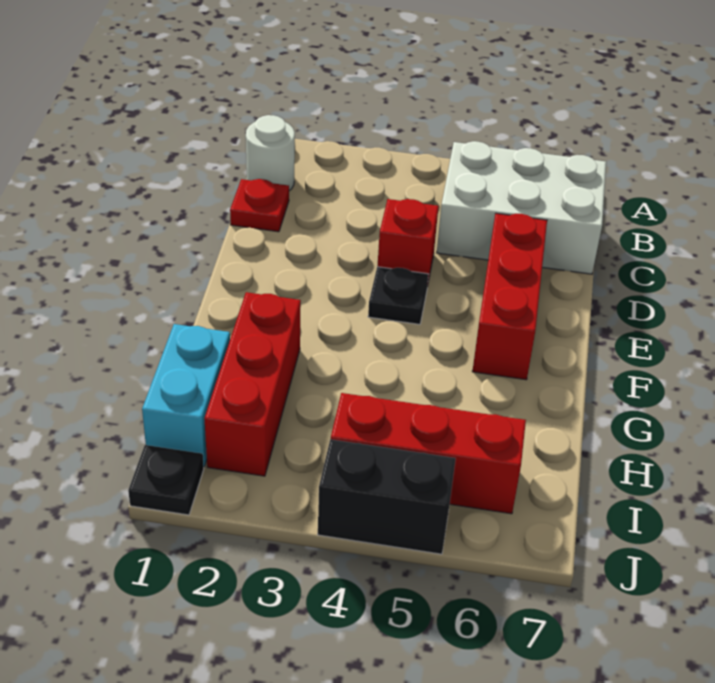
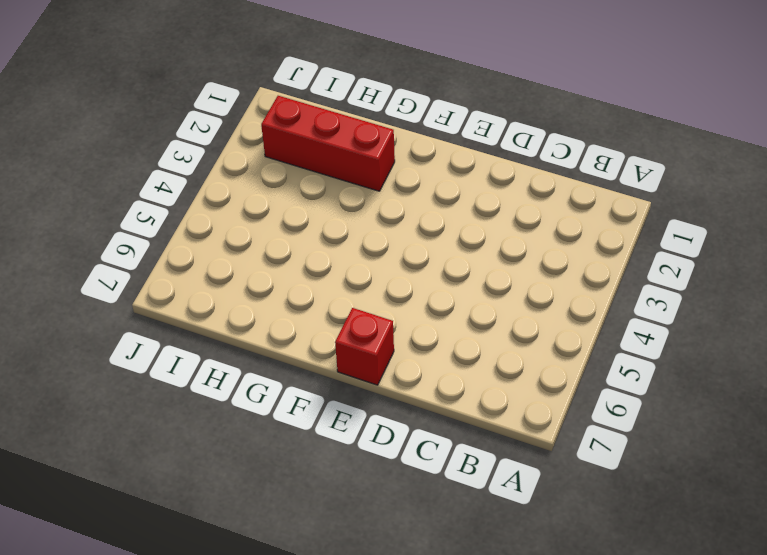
red 1x1 brick [335,308,394,385] -> red 1x1 brick moved to [377,199,439,286]
none -> white 1x1 round brick [246,115,295,191]
none -> white 2x3 brick [437,141,606,274]

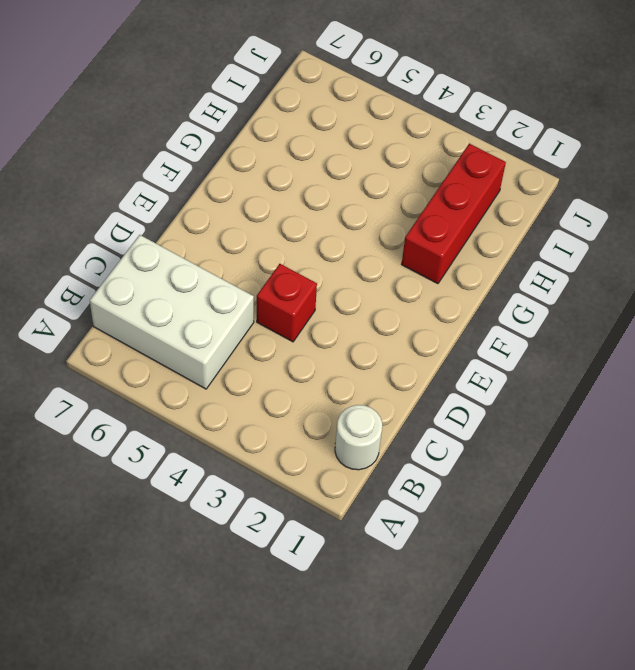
none -> red 1x1 plate [230,179,289,232]
none -> red 1x3 brick [472,213,547,380]

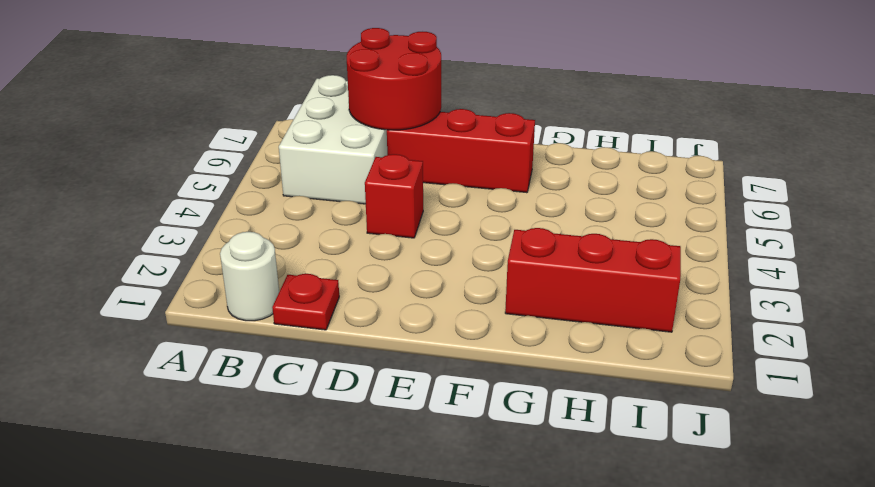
red 2x2 round brick [347,28,441,130] -> none
none -> black 1x1 plate [368,267,428,324]
none -> cyan 1x2 brick [142,324,230,466]

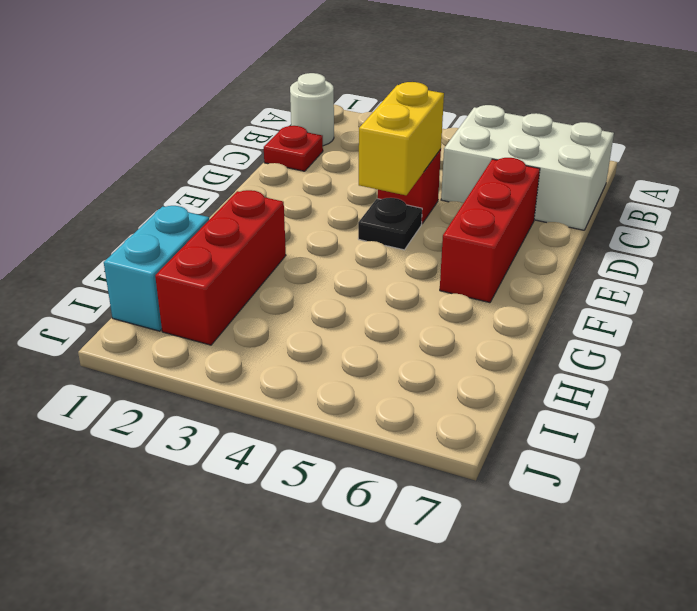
yellow 1x2 brick [359,82,444,195] -> none
none -> red 1x3 brick [331,393,526,514]
none -> black 1x1 plate [128,445,204,515]

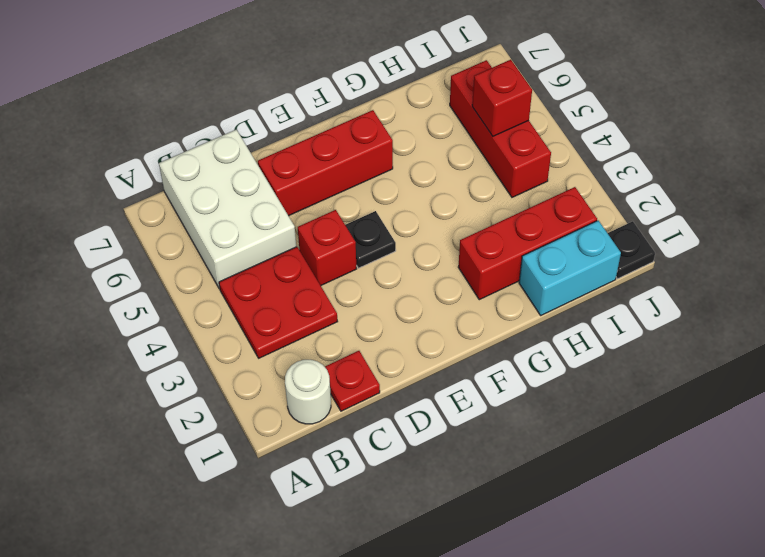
red 2x2 plate [219,247,338,358] -> none
red 1x1 brick [472,60,532,136] -> none
none -> black 1x2 brick [318,439,456,554]

